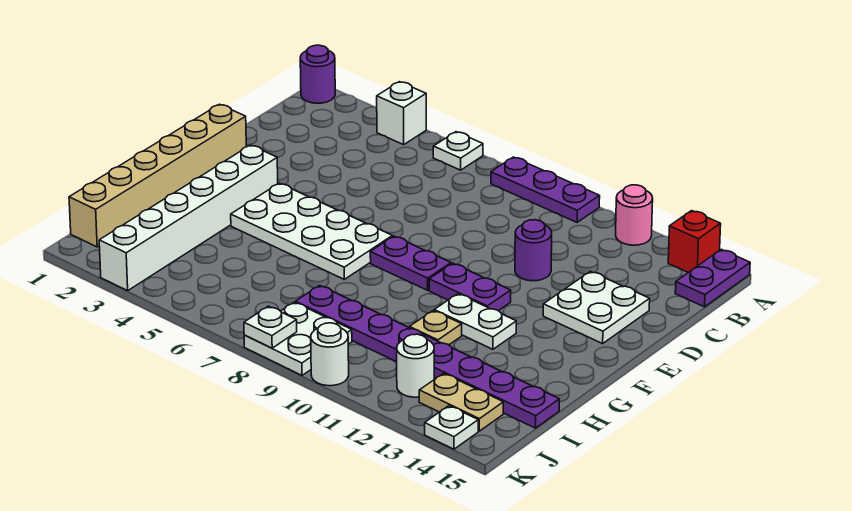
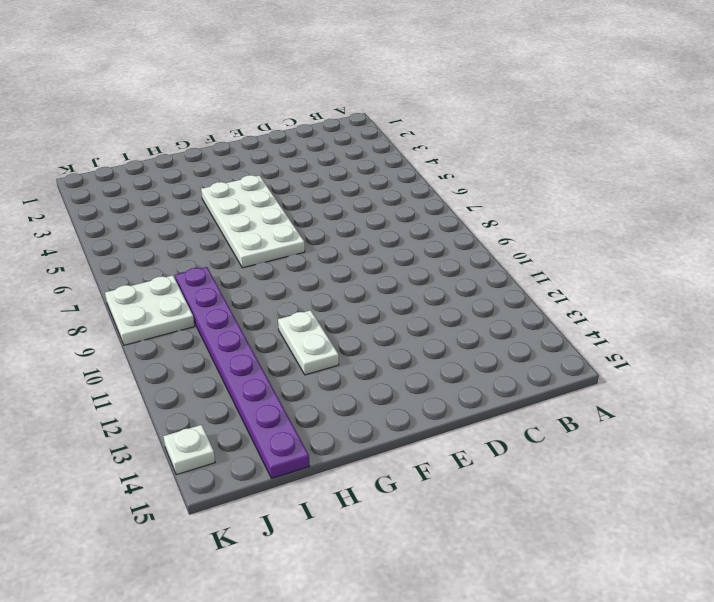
none -> purple 1x1 round brick [300,45,335,103]
none -> white 1x1 brick [377,82,426,145]
none -> white 1x1 plate [433,132,483,170]

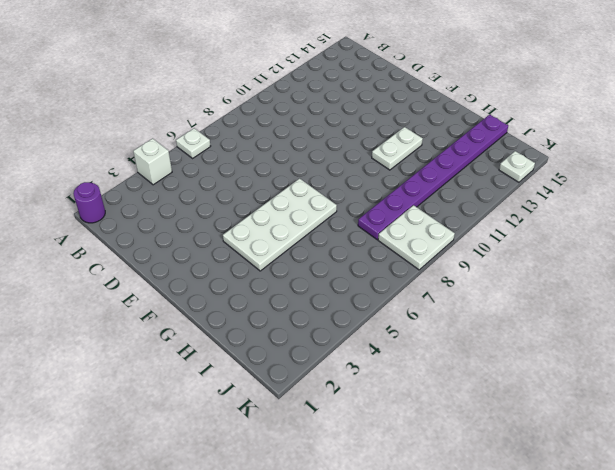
none -> purple 1x3 plate [491,157,600,222]
none -> pink 1x1 round brick [616,185,653,245]
none -> red 1x1 brick [668,211,721,272]

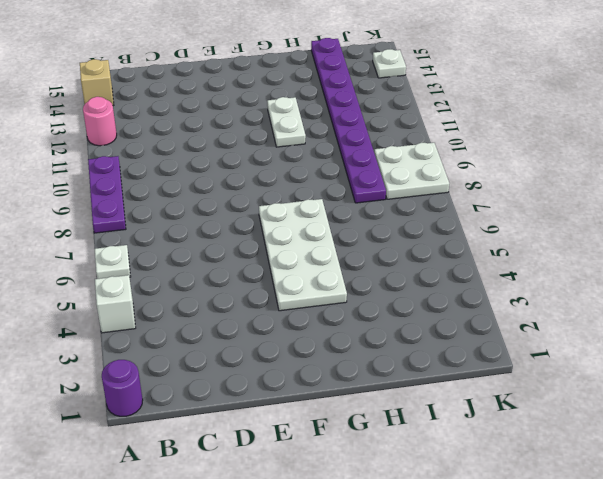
tan 1x1 brick [80,59,114,106] -> red 1x1 brick [668,211,721,272]
none -> purple 1x2 plate [675,250,750,307]
none -> purple 1x1 round brick [515,220,552,281]
none -> white 2x2 plate [543,271,650,344]

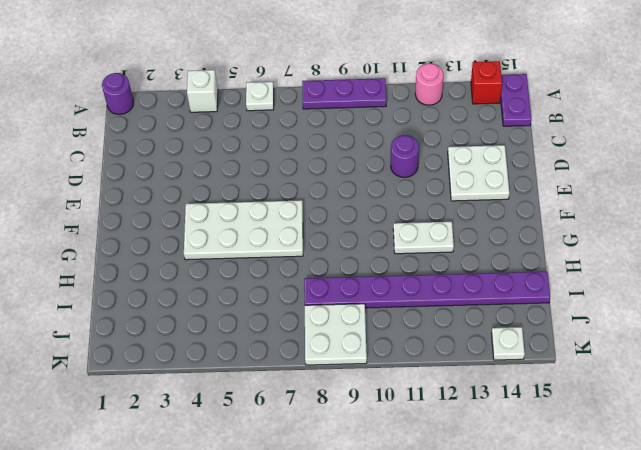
none -> tan 1x6 brick [69,104,246,247]
none -> white 1x6 brick [99,145,278,291]
none -> purple 1x2 plate [370,236,451,290]

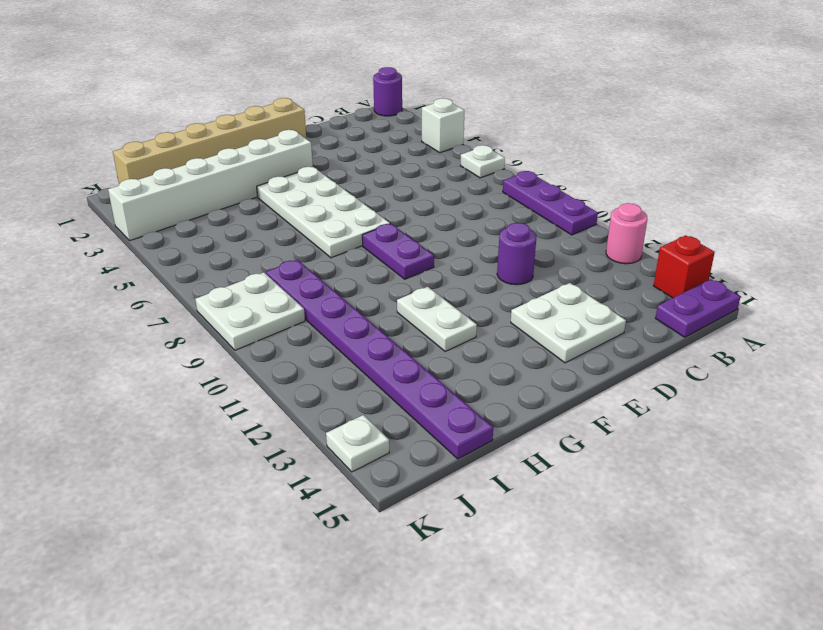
none -> purple 1x2 plate [429,263,511,311]
none -> tan 1x1 plate [409,311,462,345]
none -> white 1x1 round brick [397,334,434,397]

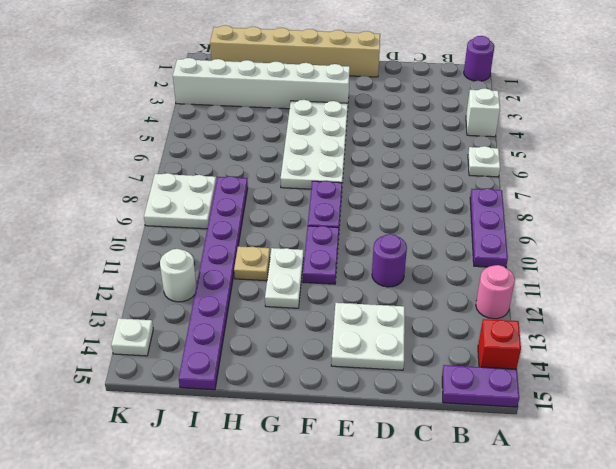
none -> tan 1x2 plate [419,373,503,431]
none -> white 1x1 round brick [311,323,349,386]
none -> white 1x1 plate [244,306,297,348]

